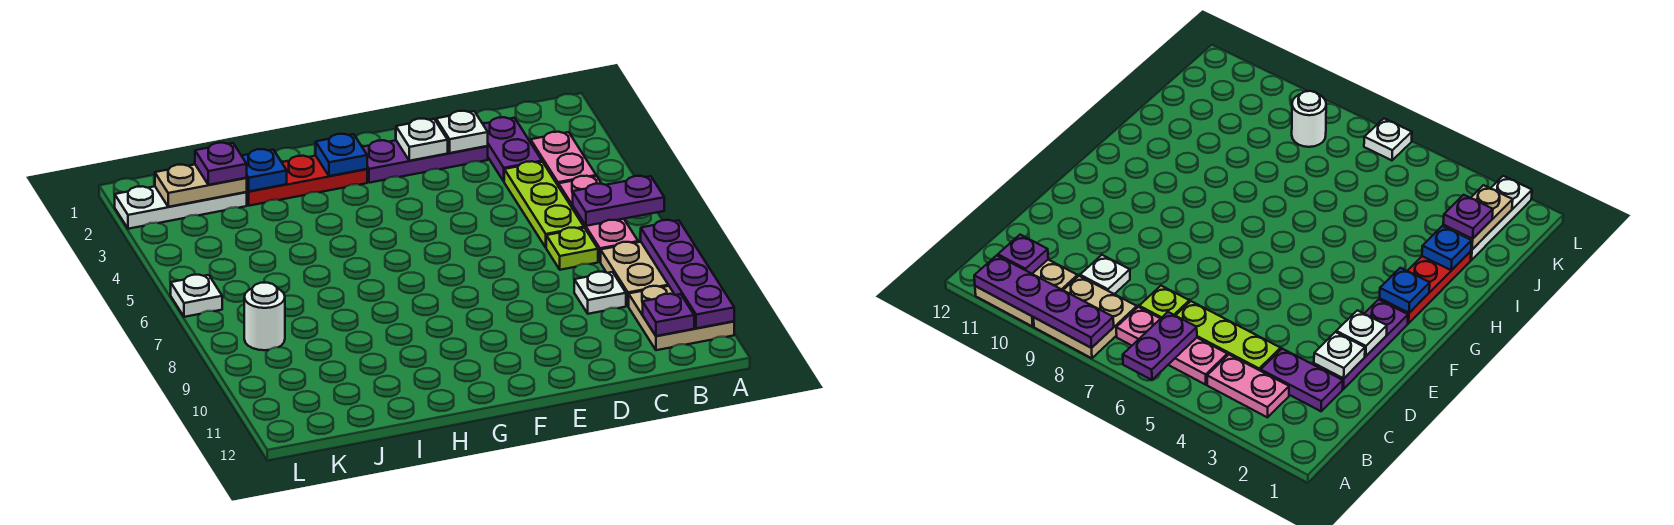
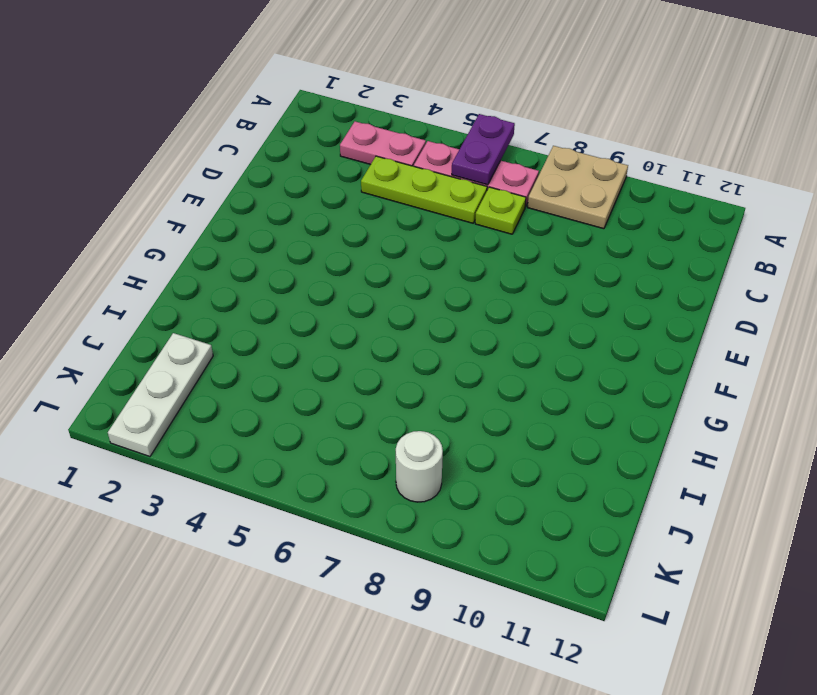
none -> tan 2x2 plate [629,286,734,350]
none -> purple 1x2 plate [483,117,542,181]
none -> white 1x1 plate [574,272,626,314]

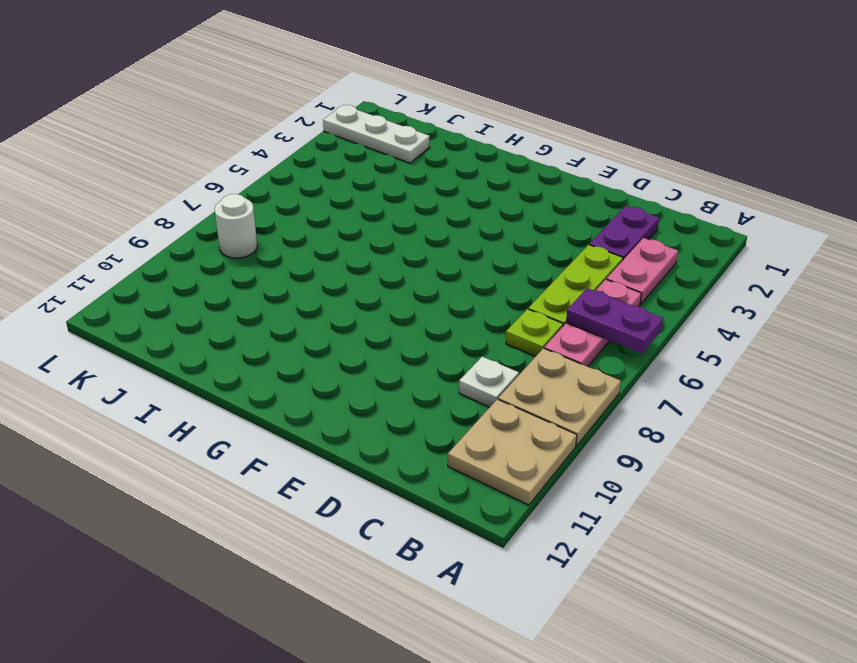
none -> purple 1x3 plate [362,140,488,183]
none -> red 1x3 plate [247,156,367,206]
none -> white 1x1 plate [171,275,222,317]

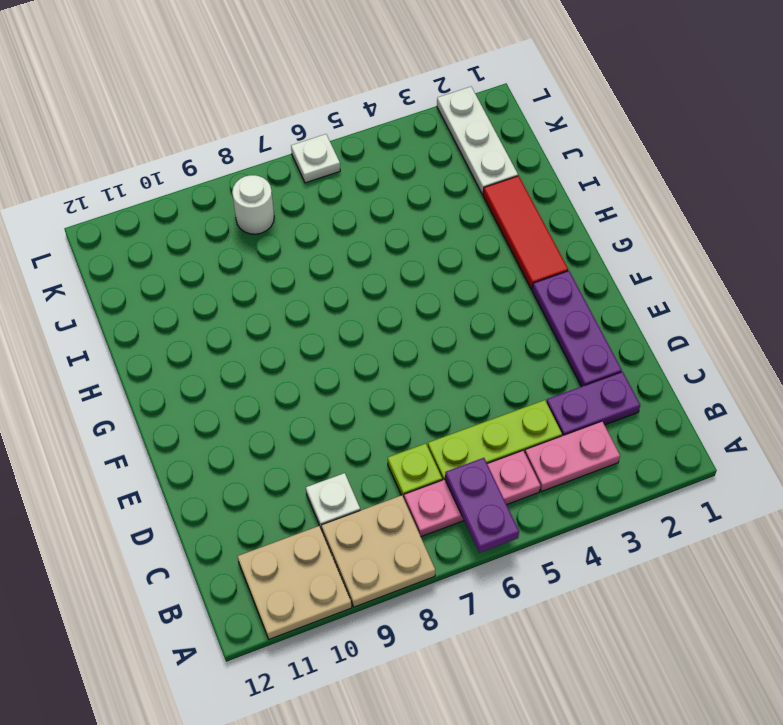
red 1x3 tile [483,176,568,290] -> red 1x3 plate [247,156,367,206]
none -> purple 1x4 plate [641,220,734,328]
none -> purple 1x1 plate [643,294,694,336]
none -> white 1x1 plate [436,111,488,153]

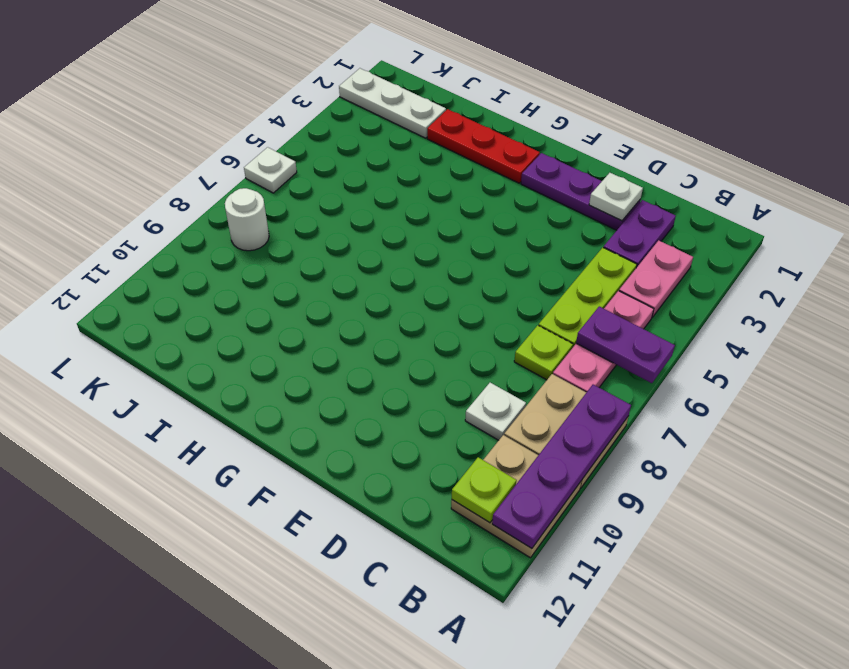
lime 1x1 plate [452,457,517,523] -> purple 1x1 plate [643,294,694,336]
none -> white 1x1 plate [396,119,448,161]
none -> blue 1x1 plate [316,134,367,176]
none -> blue 1x1 plate [242,149,287,191]

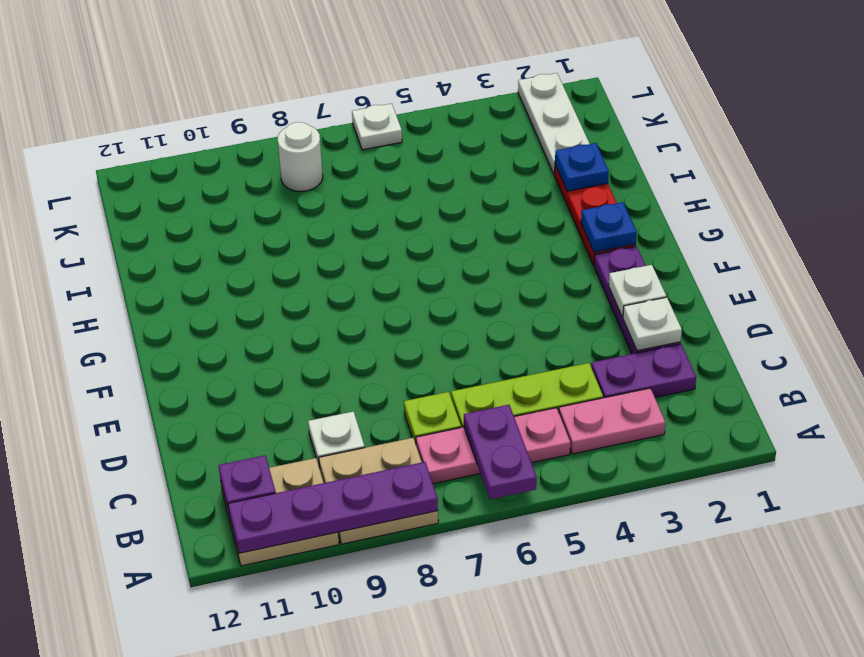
none -> tan 1x2 plate [155,165,247,207]
none -> purple 1x1 plate [195,143,247,185]

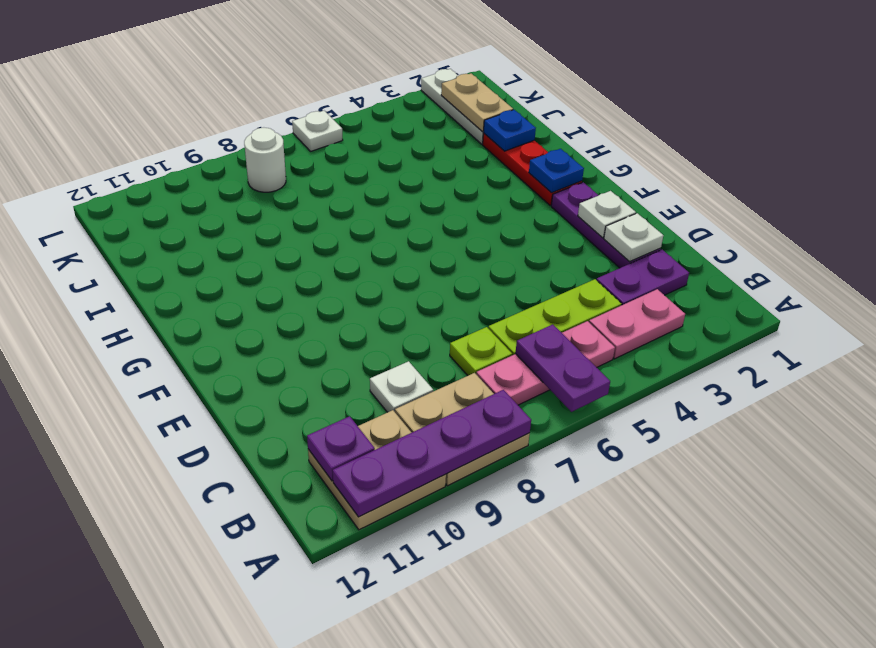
none -> purple 1x1 plate [195,143,247,185]

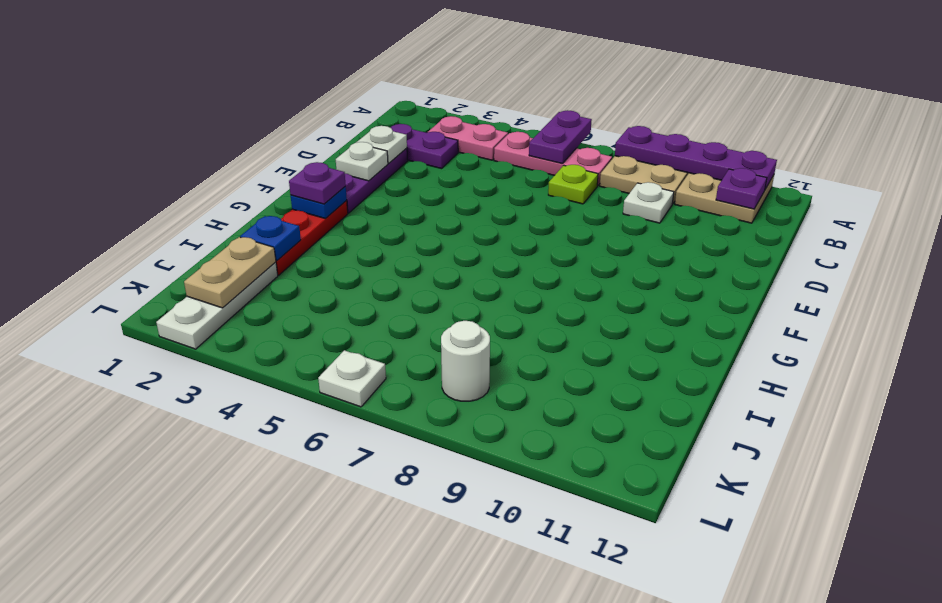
purple 1x1 plate [289,162,346,204] -> purple 1x1 plate moved to [195,143,247,185]
none -> lime 1x3 plate [504,161,584,247]

